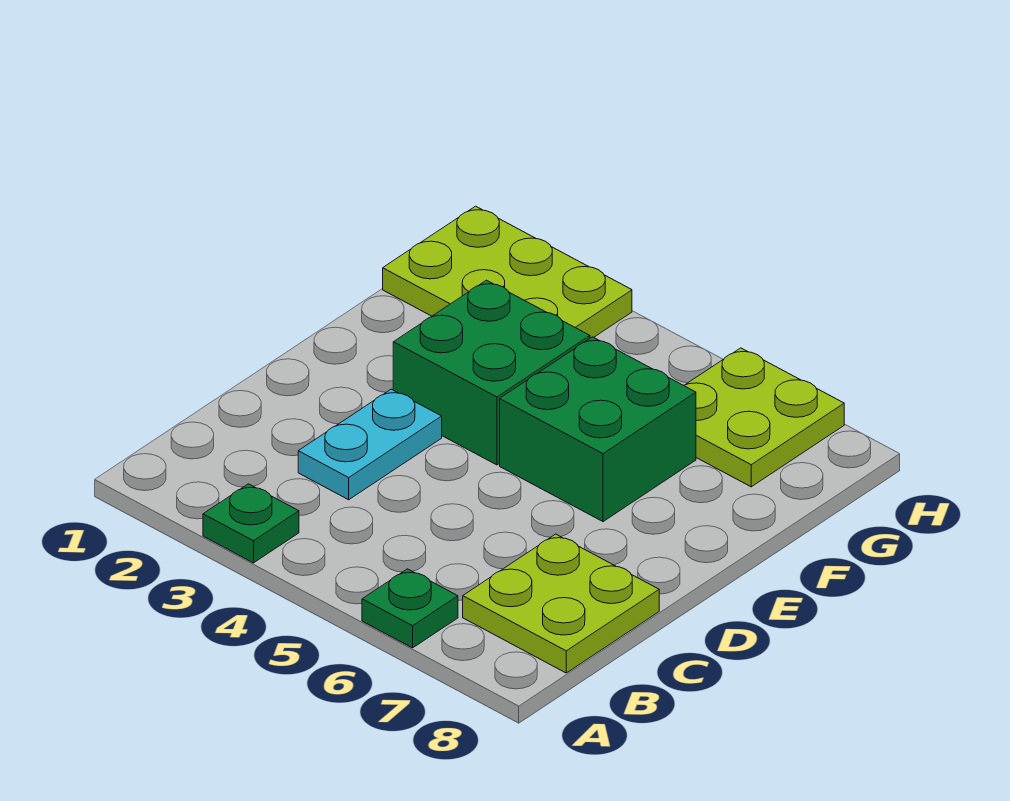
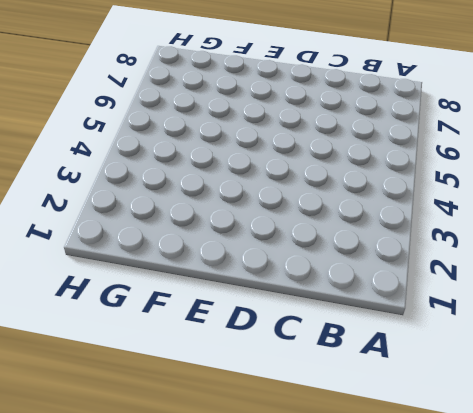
none -> green 1x1 plate [203,484,299,563]
none -> green 1x1 plate [362,569,458,648]

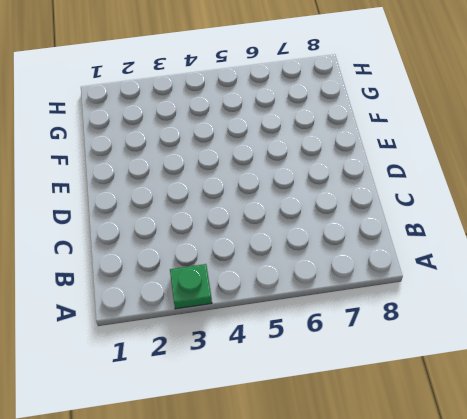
none -> green 1x1 plate [362,569,458,648]
none -> lime 2x2 plate [463,534,659,673]

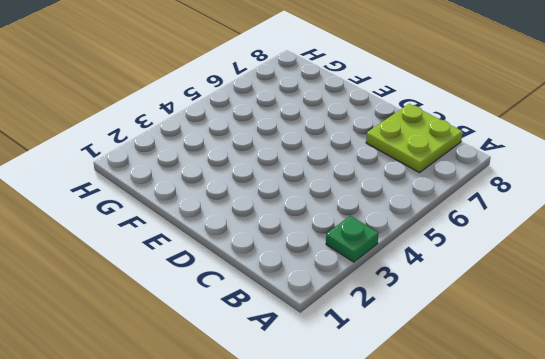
none -> green 1x1 plate [362,569,458,648]
none -> cyan 1x2 plate [298,389,442,500]

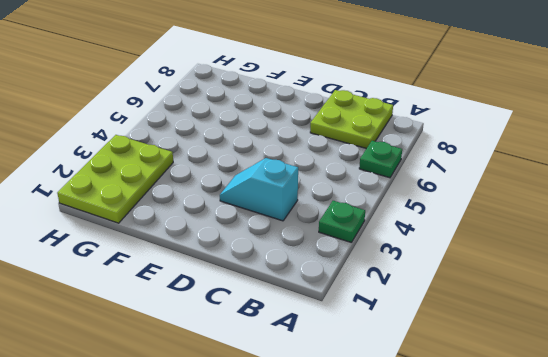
cyan 1x2 slope [220,158,298,221] -> cyan 1x2 plate [298,389,442,500]
none -> green 2x2 brick [393,280,590,465]
none -> green 2x2 brick [500,337,696,522]

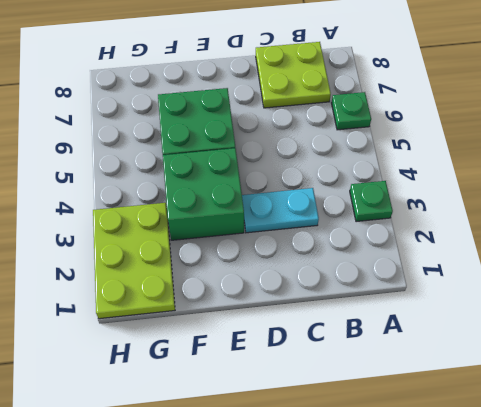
none -> lime 2x2 plate [684,348,844,487]

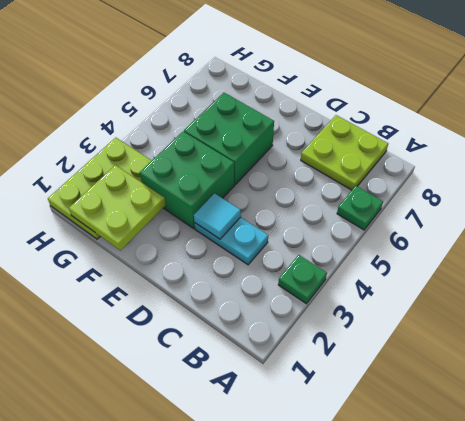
cyan 1x1 tile [194,193,241,239] -> none
lime 2x2 plate [69,165,166,250] -> lime 2x2 plate moved to [684,348,844,487]

